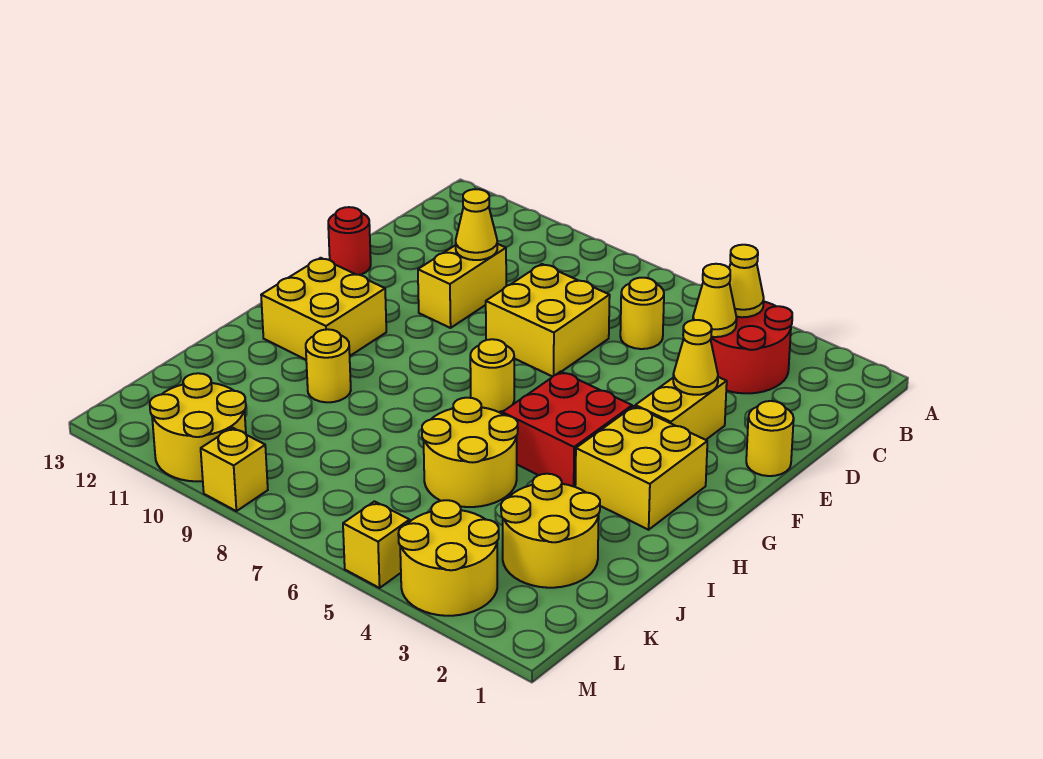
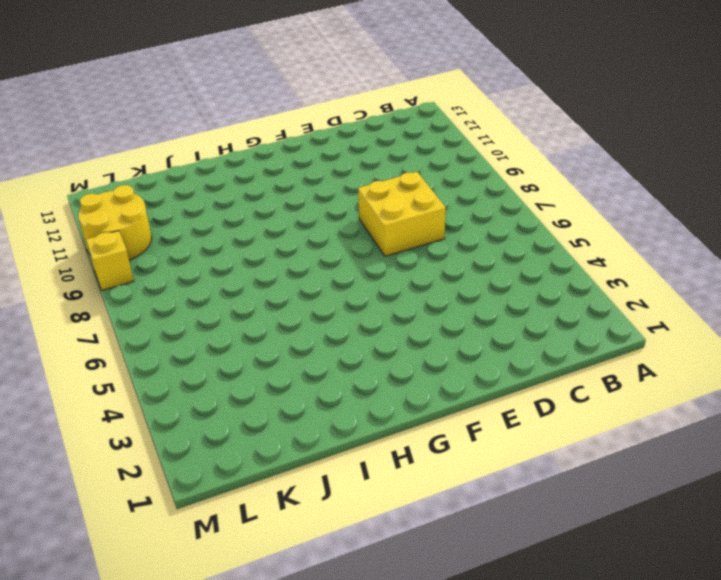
none -> red 2x2 round brick [711,302,792,393]
none -> yellow 1x1 round brick [620,278,664,349]
none -> yellow 1x2 brick [418,244,506,328]

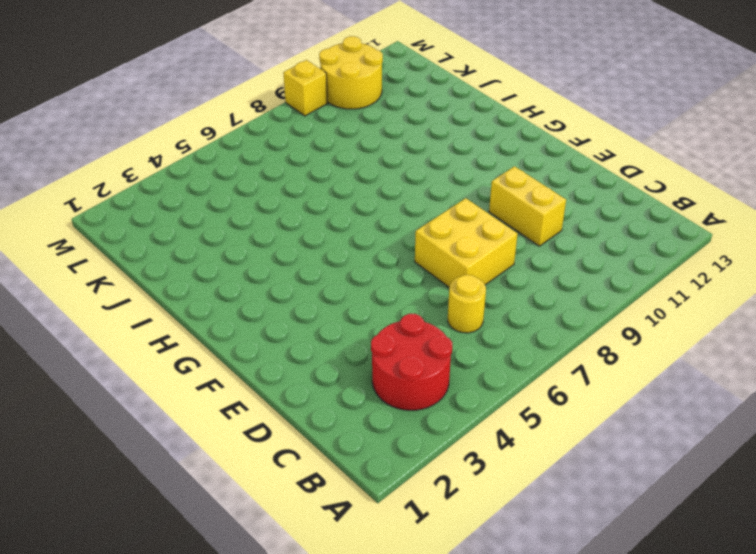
none -> yellow 1x1 round brick [746,401,794,476]
none -> yellow 1x2 brick [635,377,727,440]
none -> red 1x1 round brick [328,207,371,275]

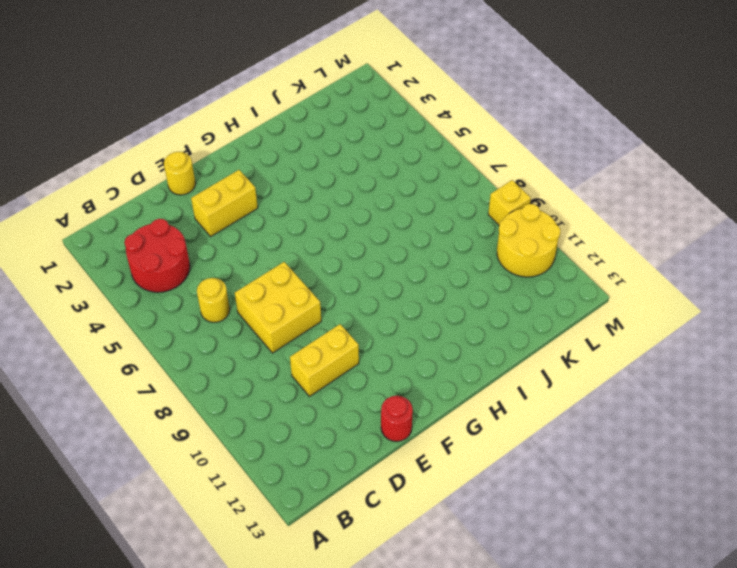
none -> yellow 2x2 brick [575,406,707,530]
none -> red 2x2 brick [502,372,632,487]
none -> yellow 1x1 round brick [470,339,514,412]

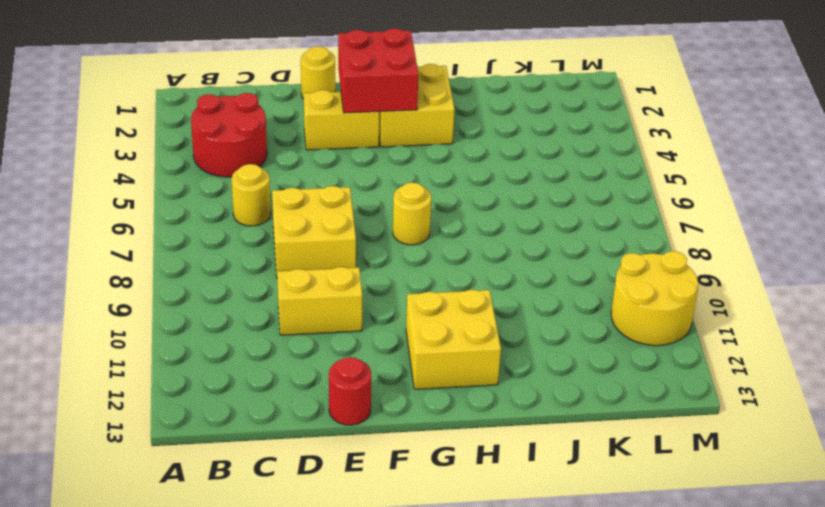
red 2x2 brick [338,28,418,113] -> red 2x2 brick moved to [502,372,632,487]
none -> yellow 2x2 round brick [422,398,518,507]
none -> yellow 1x1 round brick [306,329,351,402]
none -> yellow 2x2 round brick [501,474,600,588]

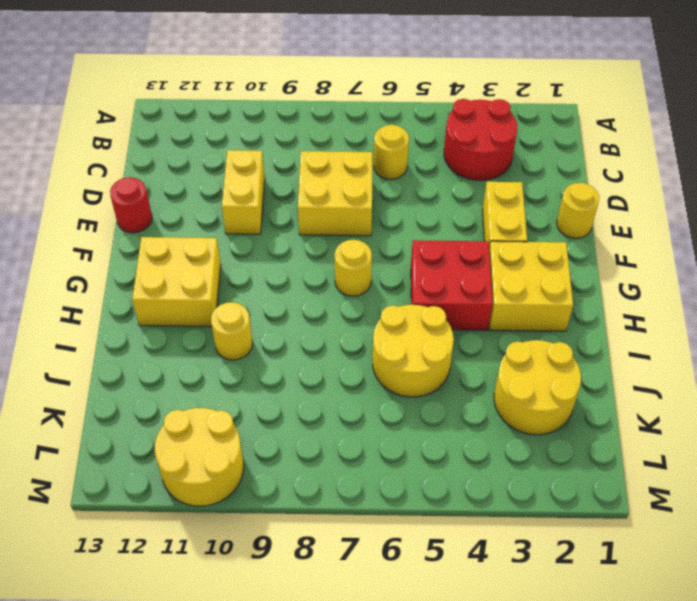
none -> yellow 2x2 round brick [398,500,499,616]
none -> yellow 1x1 brick [343,501,410,588]
none -> yellow 1x1 brick [201,428,268,511]

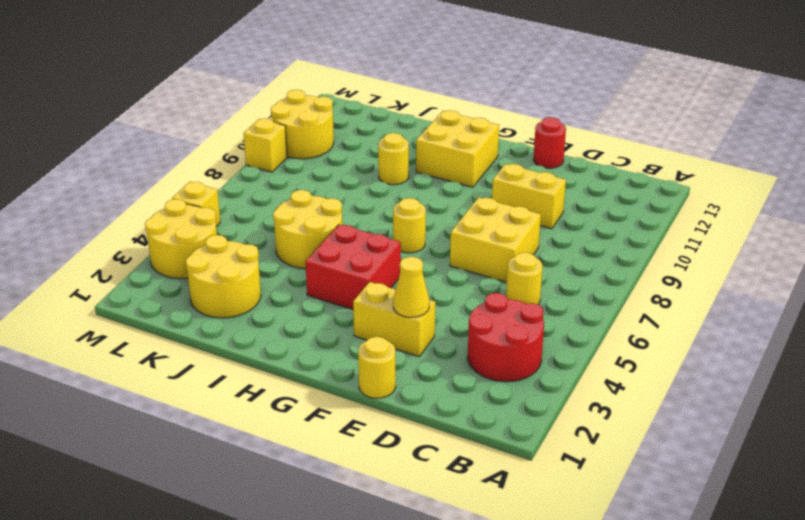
none -> yellow 2x2 brick [575,406,707,530]
none -> yellow 1x1 cone [729,245,764,317]
none -> yellow 1x1 cone [693,264,737,337]

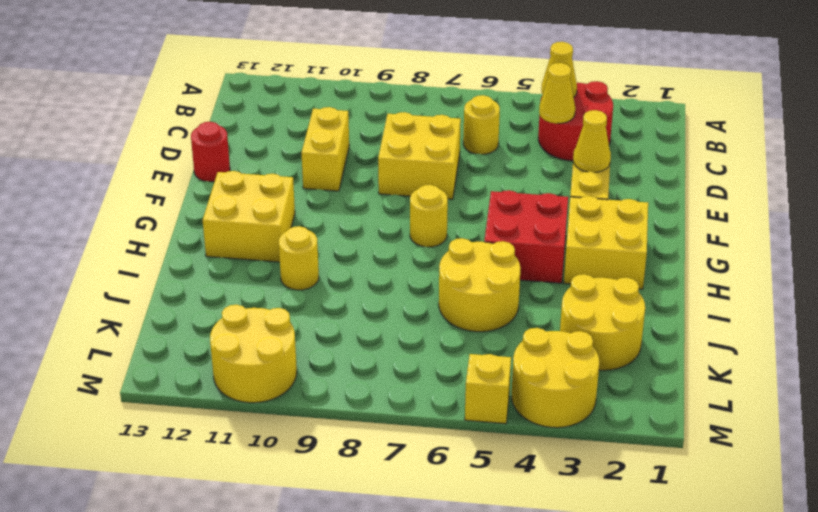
none -> yellow 1x1 round brick [746,401,794,476]
none -> yellow 1x1 brick [201,428,268,511]
none -> yellow 1x1 cone [456,189,497,260]

